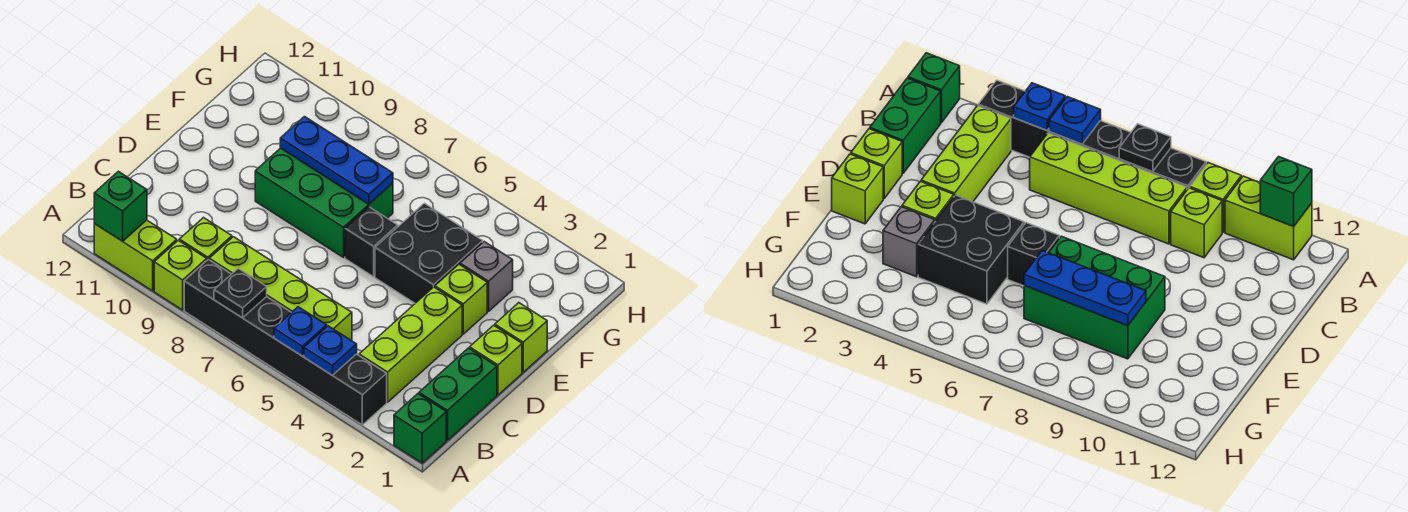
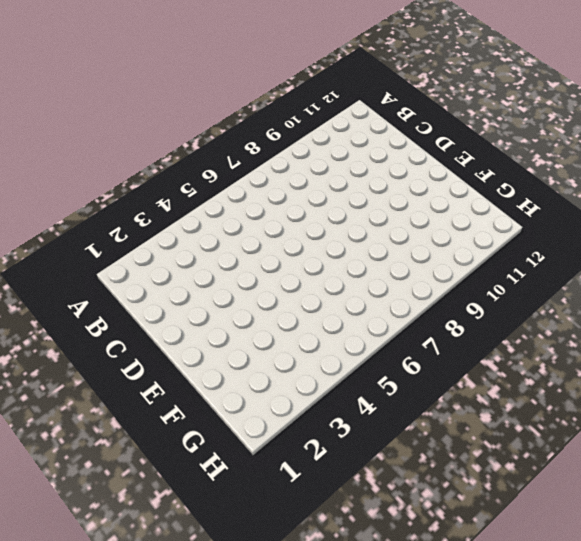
none -> green 1x1 brick [394,394,446,463]
none -> black 1x6 brick [184,260,387,425]
none -> lime 1x1 brick [154,240,207,310]

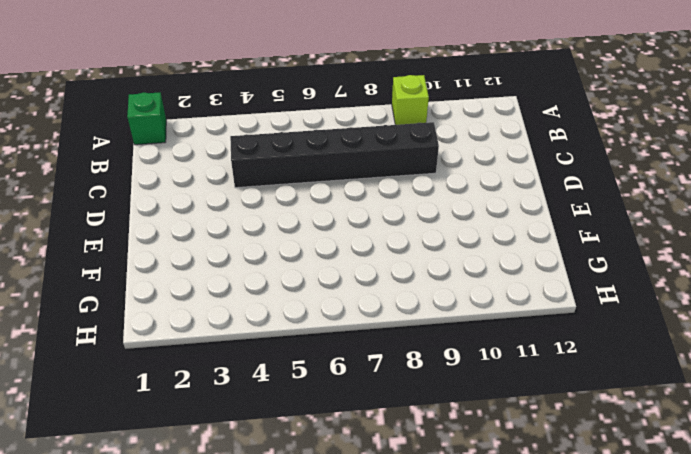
black 1x6 brick [230,122,439,188] -> black 1x6 brick moved to [184,260,387,425]
none -> lime 1x2 brick [94,220,177,291]
none -> green 1x2 brick [419,348,497,441]
none -> lime 1x3 brick [359,287,462,402]

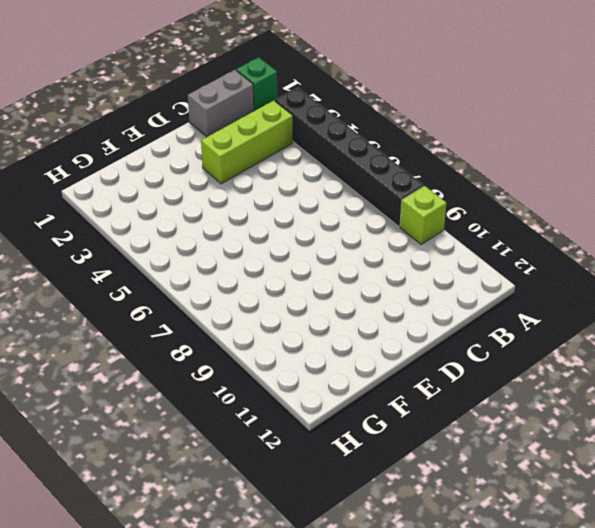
grey 1x2 brick [188,70,254,137] -> green 1x2 brick [419,348,497,441]
none -> lime 1x2 brick [94,220,177,291]
none -> lime 1x4 brick [209,237,352,341]
none -> lime 1x1 brick [179,218,232,260]

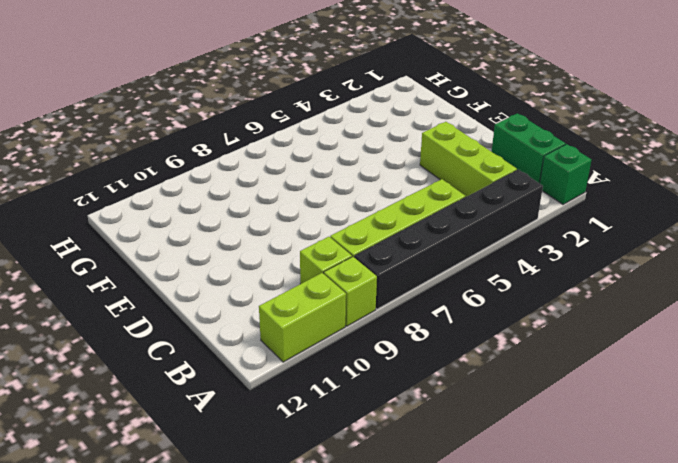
none -> lime 1x1 brick [470,325,522,395]
none -> lime 1x1 brick [495,303,547,372]
none -> lime 1x1 brick [435,265,487,334]

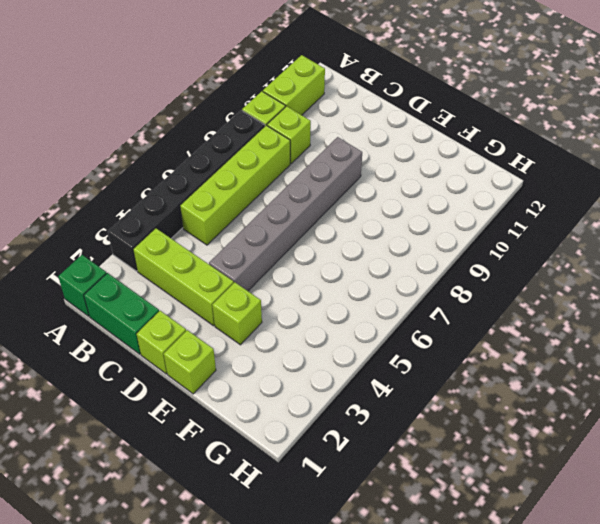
grey 1x6 brick [209,137,362,291] -> none
none -> black 2x2 brick [375,203,483,303]
none -> black 1x1 brick [345,207,398,277]
none -> green 2x3 brick [255,148,393,257]

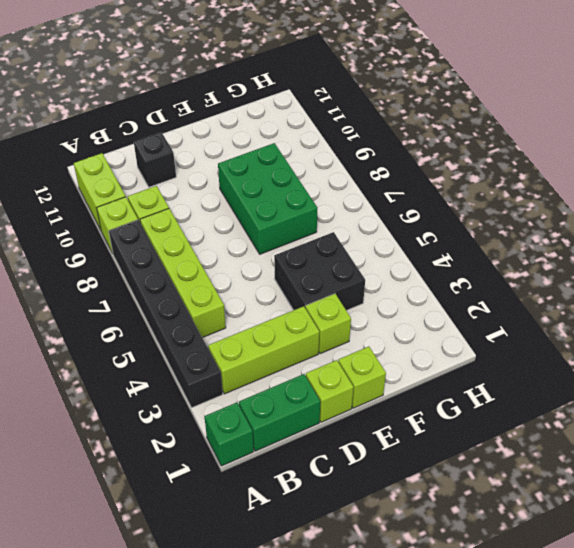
black 1x1 brick [134,132,176,187] -> black 1x1 brick moved to [345,207,398,277]
none -> grey 1x1 brick [460,242,513,311]
none -> blue 1x1 plate [304,326,357,375]
none -> blue 1x1 plate [274,307,327,356]

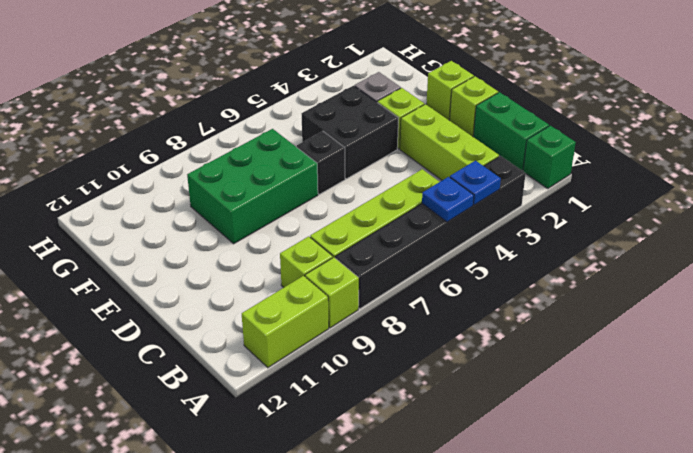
none -> black 1x1 plate [214,268,267,318]
none -> green 1x1 brick [94,171,147,241]
none -> blue 1x3 plate [280,117,393,204]

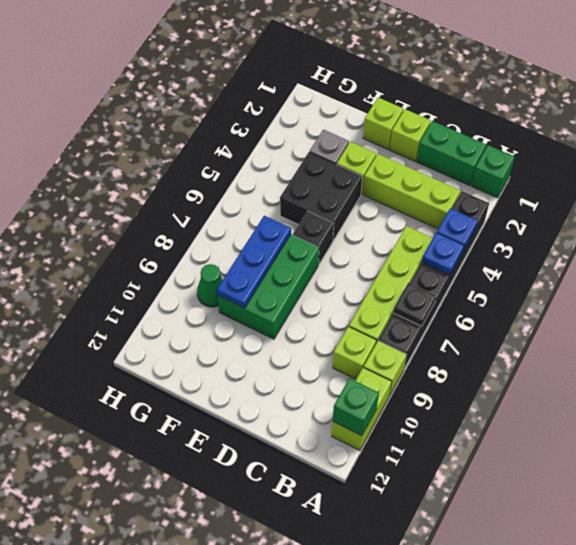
green 1x1 cone [197,264,223,307] -> none

